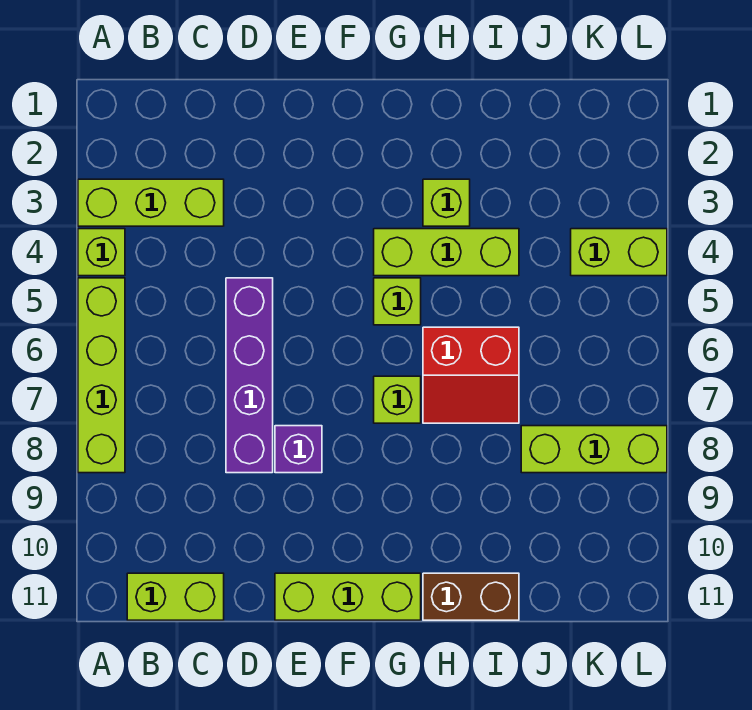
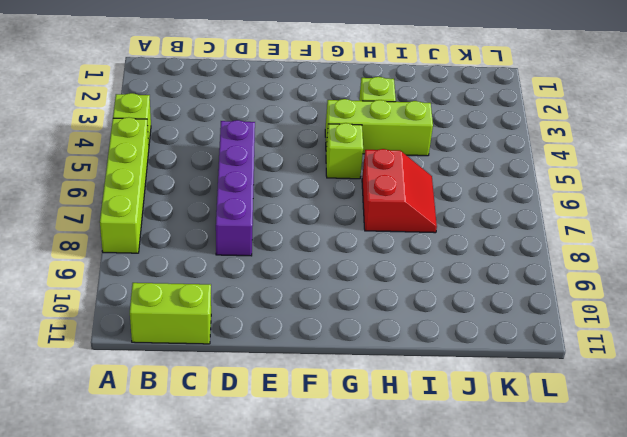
red 2x2 slope [362,149,437,233] -> red 2x2 slope turned to [423,327,519,423]
none -> lime 1x3 brick [78,179,224,226]
none -> purple 1x1 brick [275,426,322,473]
none -> lime 1x3 brick [275,573,421,620]

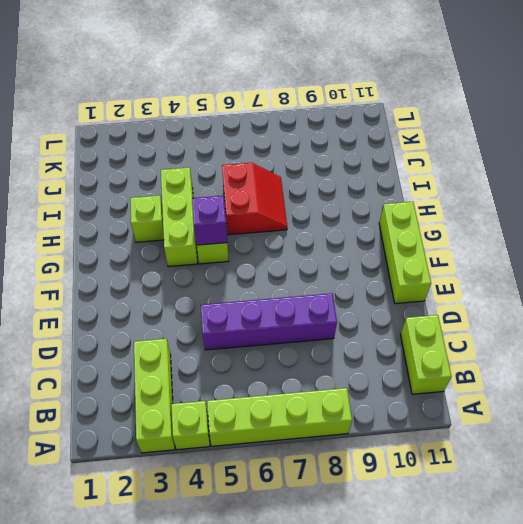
purple 1x1 brick [192,196,227,245] -> purple 1x1 brick moved to [275,426,322,473]
none -> lime 1x1 brick [374,376,421,423]
none -> brown 1x2 brick [423,573,519,620]
none -> lime 1x3 brick [521,426,667,473]

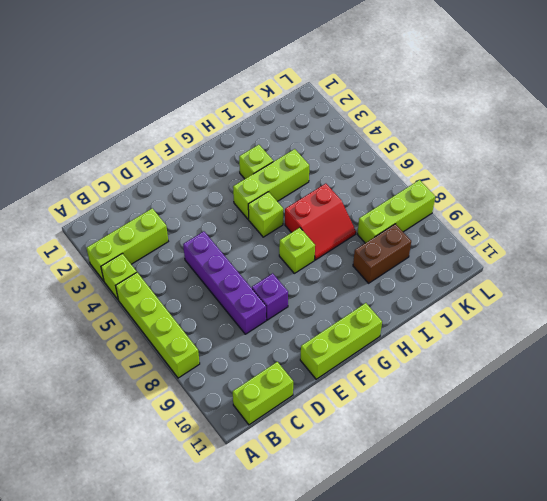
brown 1x2 brick [353,224,411,283] -> brown 1x2 brick moved to [423,573,519,620]
none -> lime 1x2 brick [571,229,667,276]

